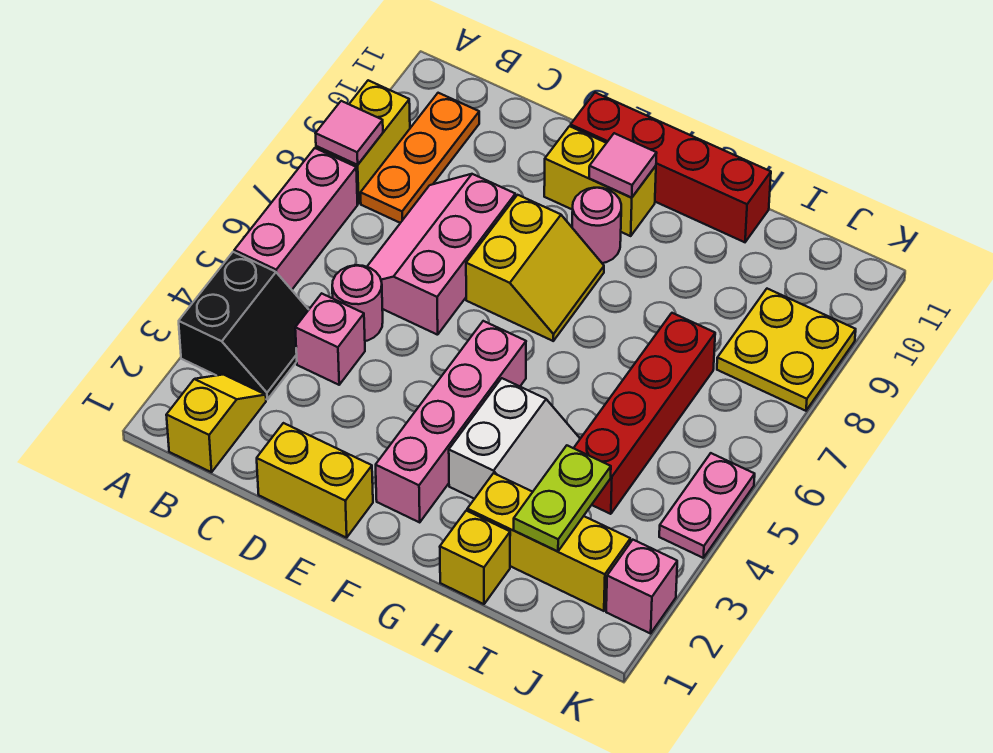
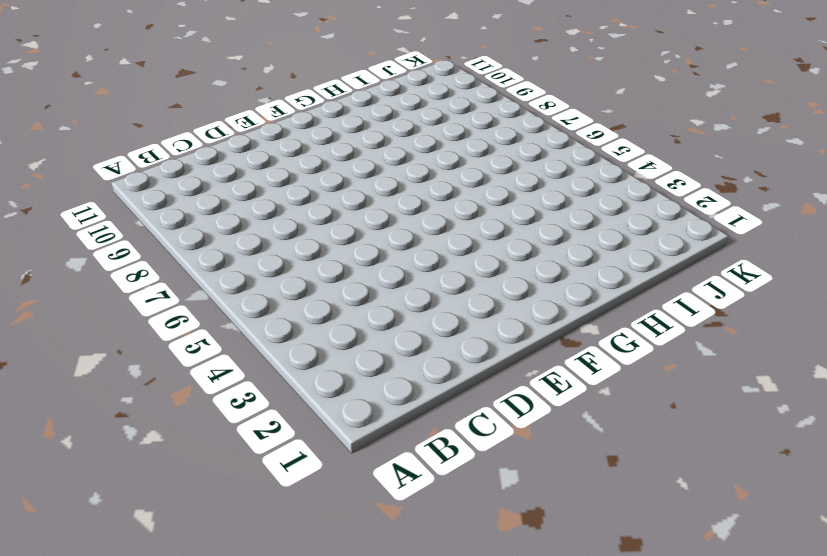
none -> black 2x2 slope [179,252,309,399]
none -> pink 1x3 brick [234,148,357,290]
none -> yellow 1x2 brick [316,80,410,203]

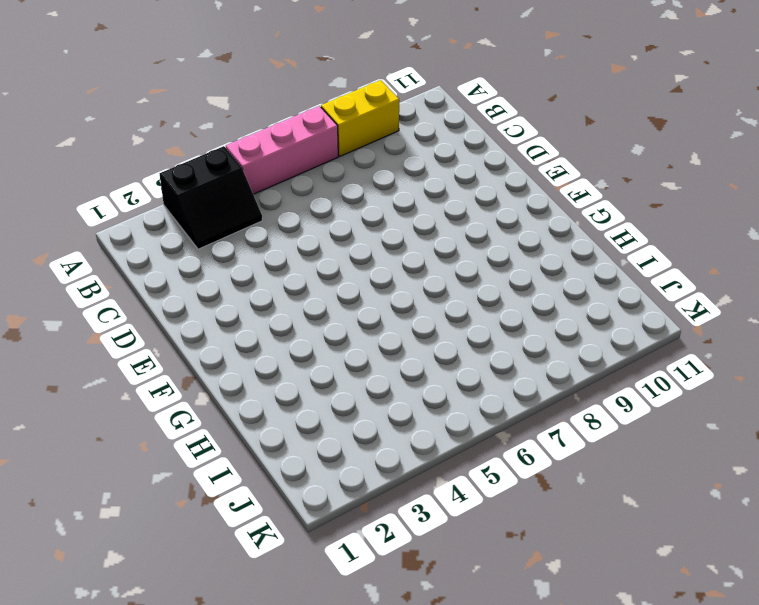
none -> yellow 1x2 slope [166,375,266,472]
none -> orange 1x3 plate [361,93,479,223]
none -> pink 1x1 brick [295,293,365,385]

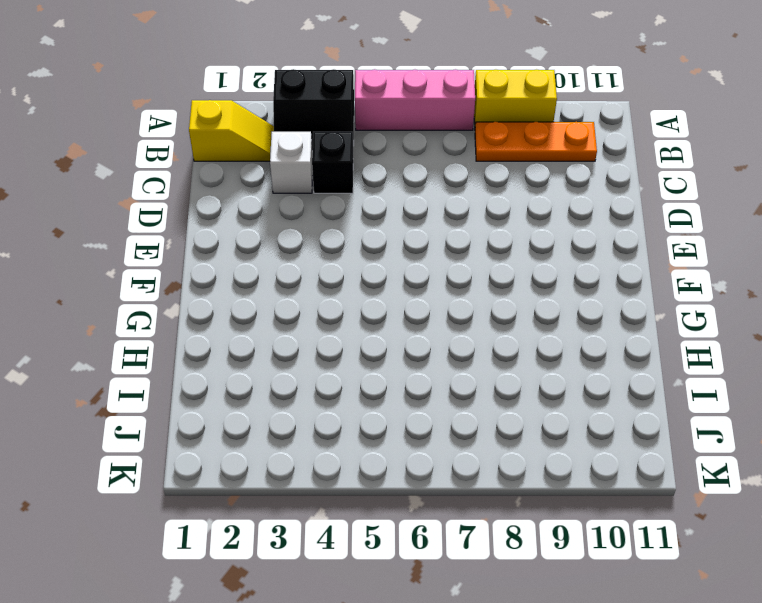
white 1x1 brick [270,131,313,193] -> none
black 1x1 brick [312,132,353,193] -> pink 1x1 brick [295,293,365,385]
none -> pink 1x1 round brick [332,265,383,341]
none -> pink 2x3 slope [367,174,515,335]
none -> yellow 1x2 brick [257,423,373,538]

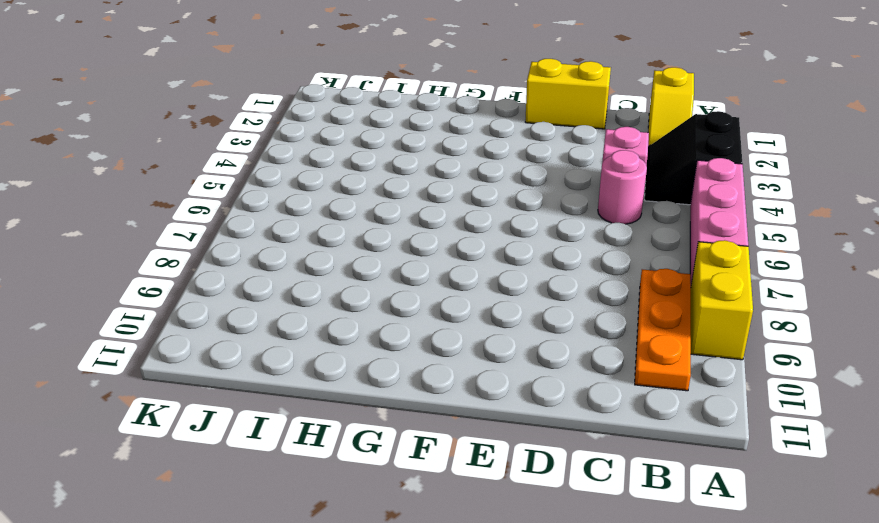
none -> pink 2x3 slope [367,174,515,335]
none -> yellow 2x2 slope [466,195,604,341]
none -> yellow 1x2 brick [544,126,656,236]

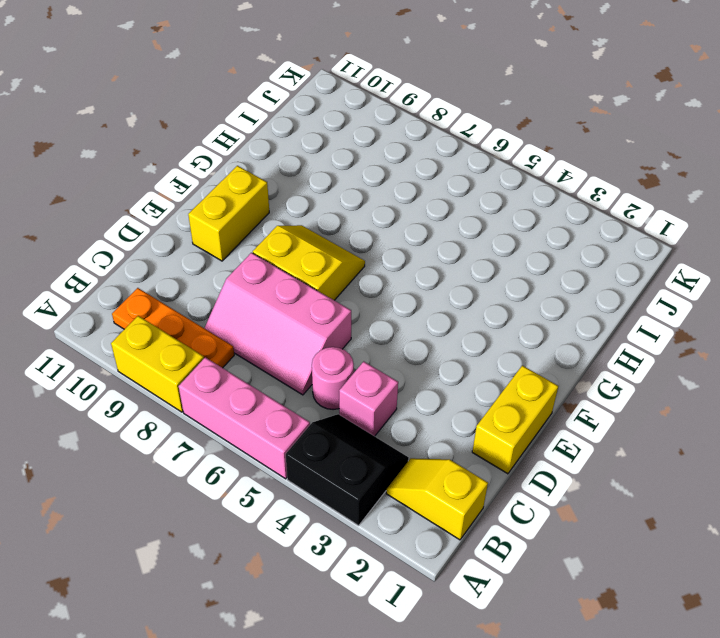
none -> red 1x4 brick [571,93,771,242]
none -> pink 1x4 brick [376,321,526,522]
none -> pink 1x1 round brick [572,188,621,263]

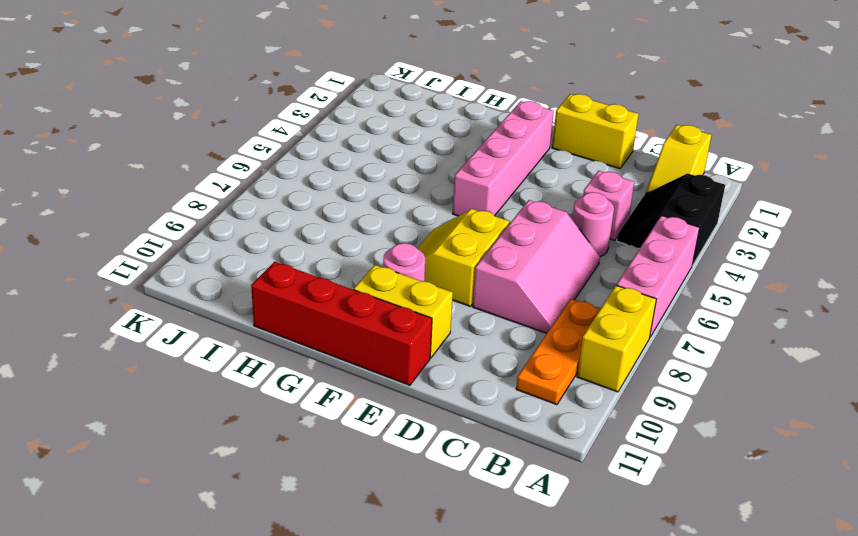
none -> white 2x2 slope [449,378,580,499]
none -> yellow 1x1 brick [440,511,510,604]
none -> yellow 1x3 brick [467,473,630,611]

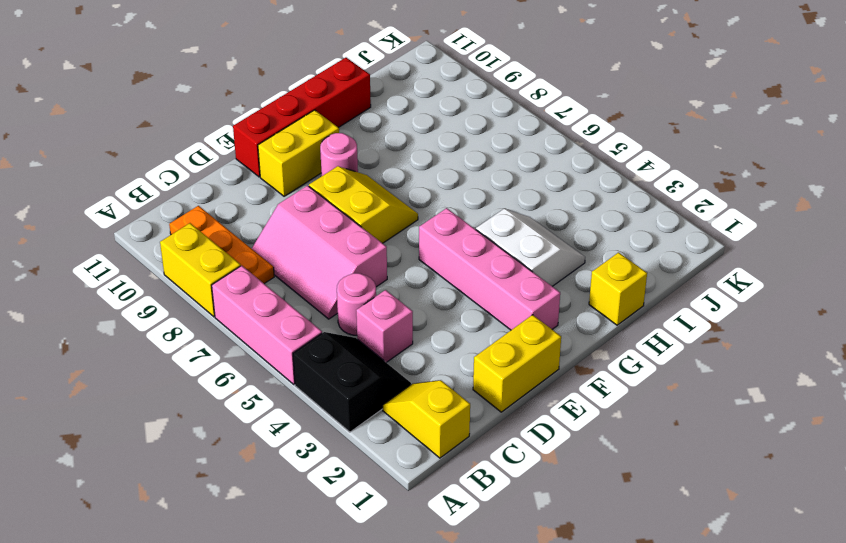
none -> yellow 1x3 brick [467,473,630,611]
none -> red 1x4 brick [574,313,715,514]
none -> yellow 2x2 plate [717,289,856,411]

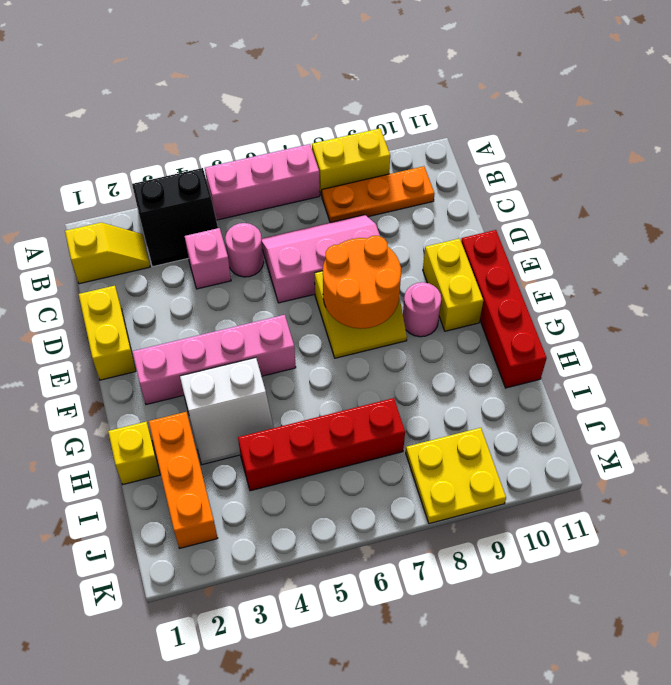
orange 2x2 round brick [323,236,401,329] -> none
orange 1x3 brick [149,412,217,548] -> yellow 1x3 brick [467,473,630,611]
none -> pink 1x1 brick [606,540,677,634]
none -> pink 1x2 plate [659,453,755,558]
none -> pink 1x1 tile [315,101,383,165]

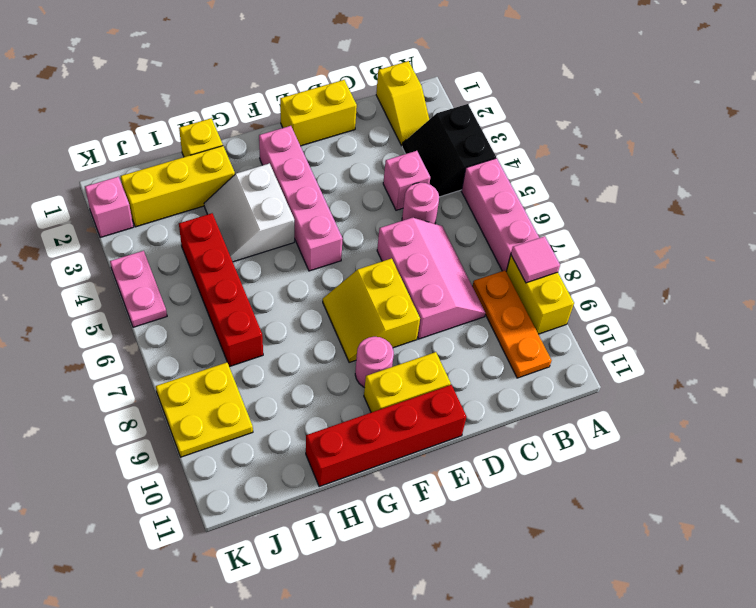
none -> pink 1x1 tile [589,133,657,198]
none -> lime 1x2 plate [514,446,611,552]

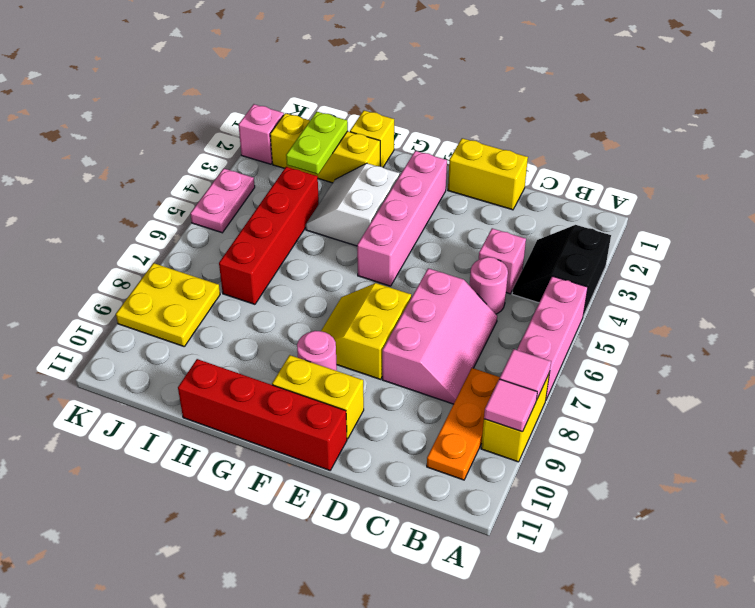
pink 1x1 tile [484,379,537,432] -> pink 1x1 tile moved to [589,133,657,198]
none -> yellow 1x2 slope [166,375,266,472]

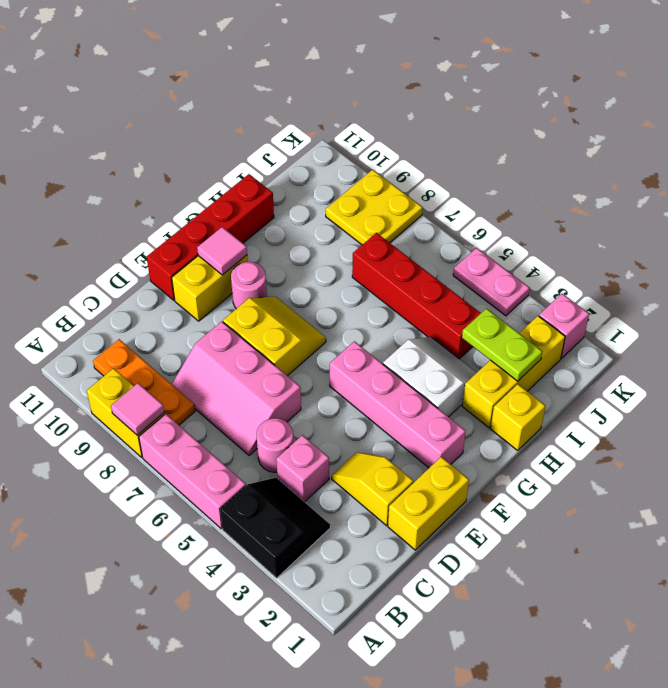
yellow 1x2 slope [332,452,413,526] -> yellow 1x2 slope moved to [166,375,266,472]

